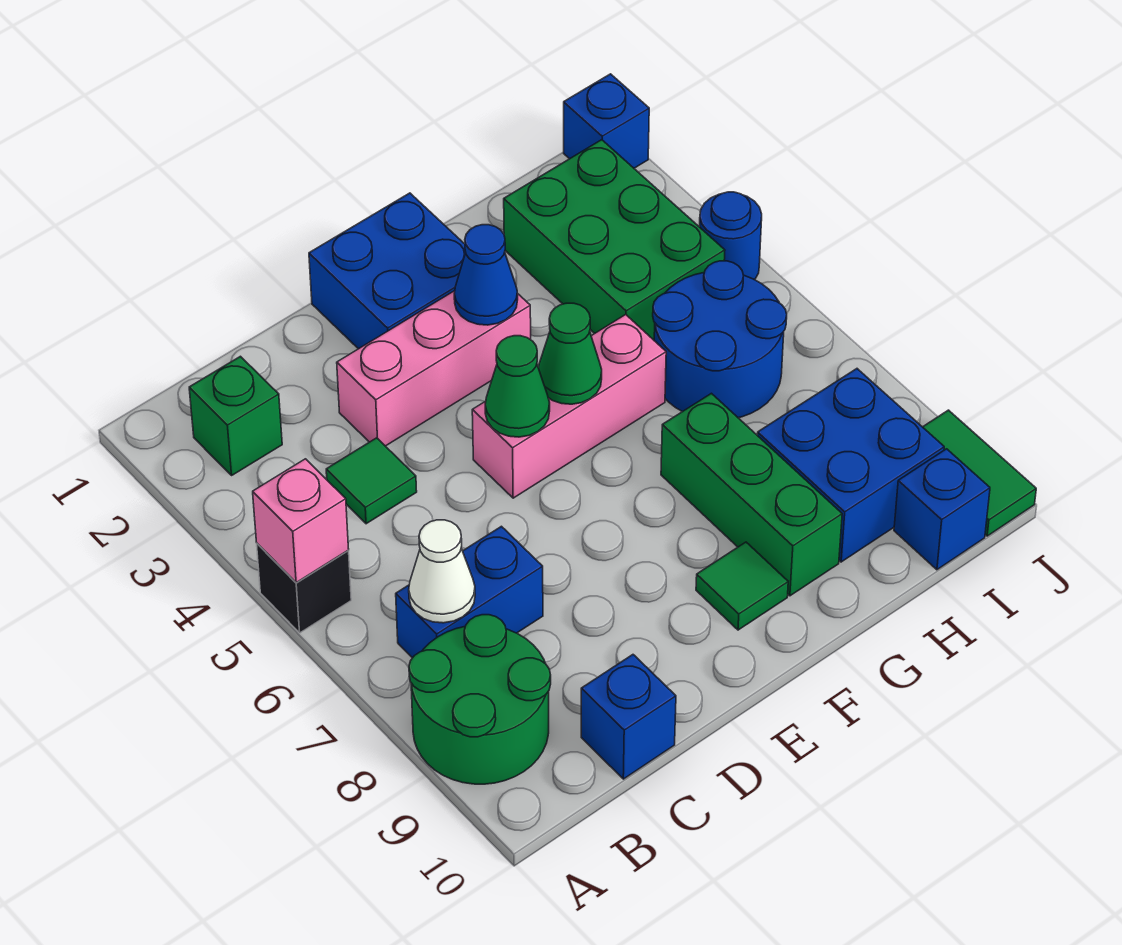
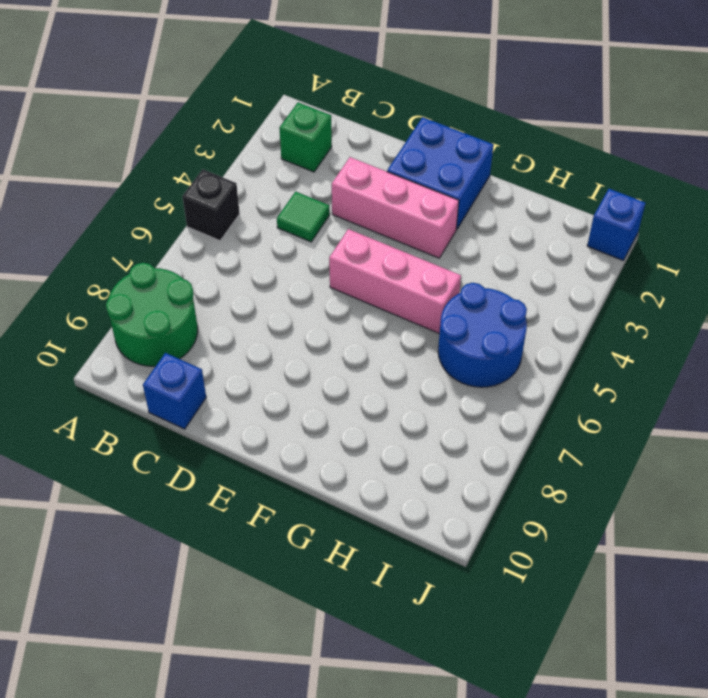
none -> blue 1x2 brick [396,526,543,658]
none -> green 1x1 tile [696,542,788,630]
none -> green 1x3 brick [661,393,842,596]

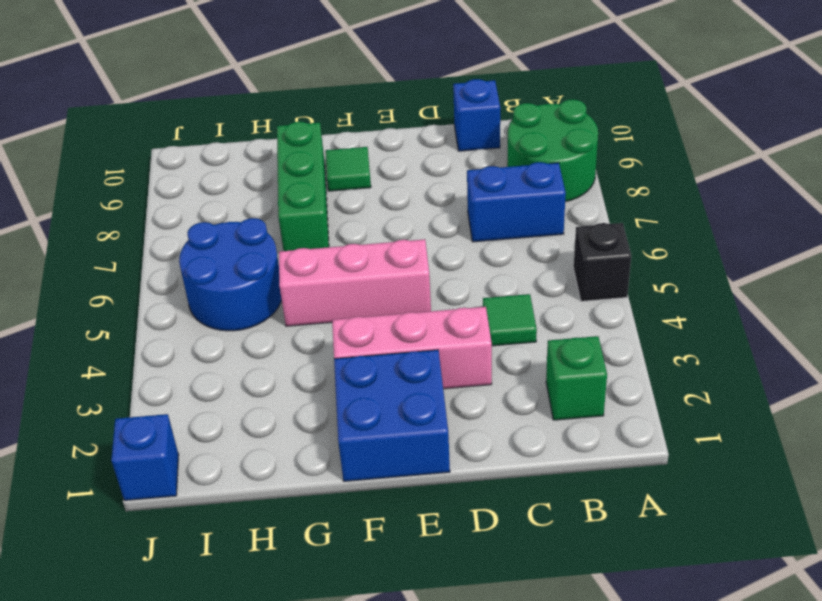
none -> green 2x3 brick [504,140,725,340]
none -> blue 2x2 brick [757,369,944,562]
none -> blue 1x1 brick [894,449,990,570]

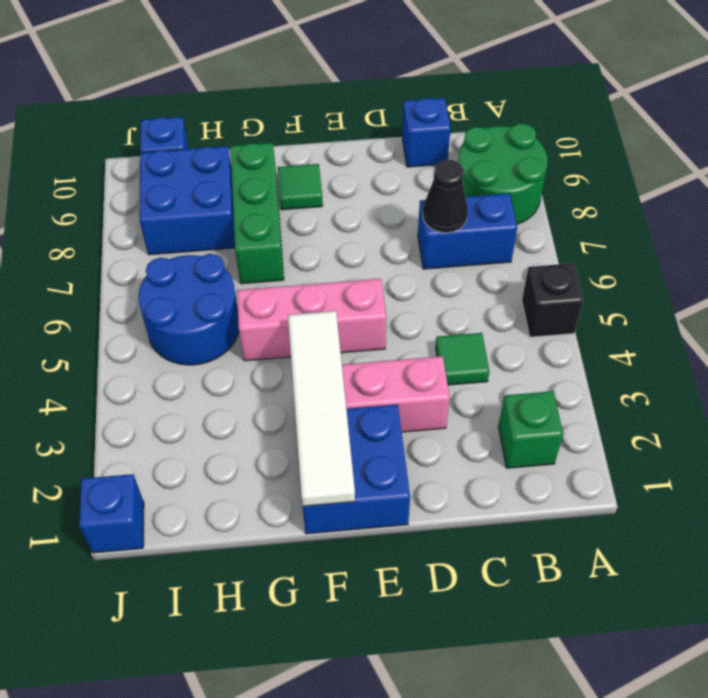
black 1x1 cone [423,160,468,233] -> none
white 1x4 tile [288,311,355,506] -> blue 1x1 cone [454,225,518,325]
none -> green 2x3 brick [504,140,725,340]
none -> blue 1x1 round brick [700,192,762,280]
none -> green 1x2 tile [923,410,1036,536]

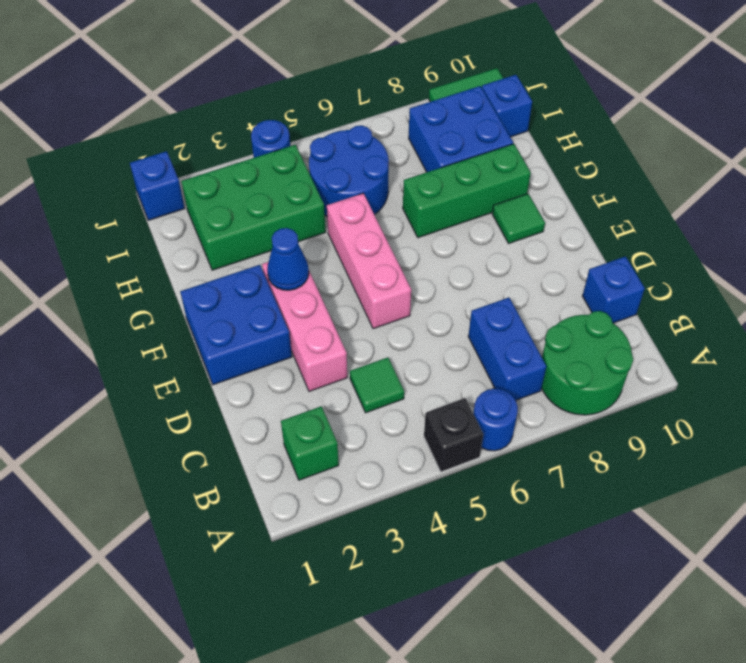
blue 1x1 round brick [473,389,518,451] -> none
none -> pink 1x1 brick [253,459,349,583]
none -> white 1x1 cone [409,520,475,623]
none -> green 1x1 cone [485,336,550,437]

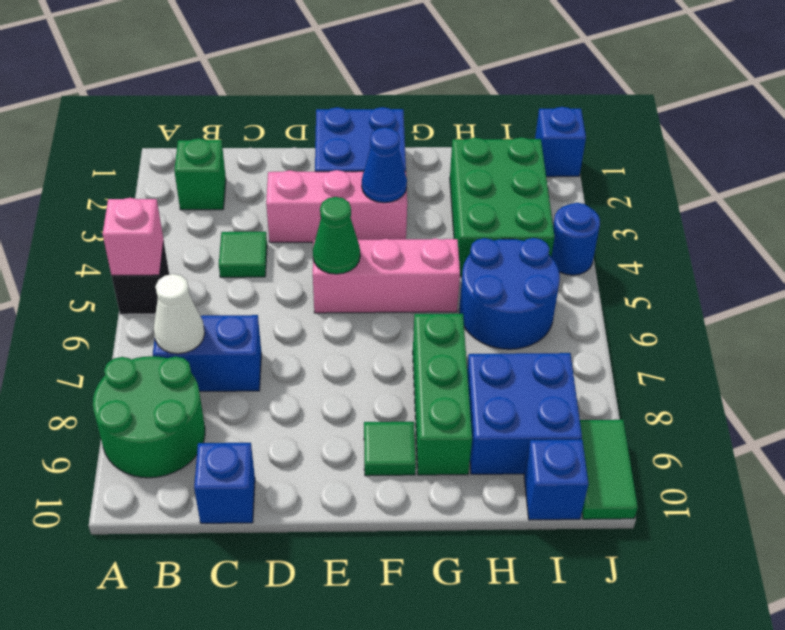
none -> green 1x1 cone [538,303,602,404]

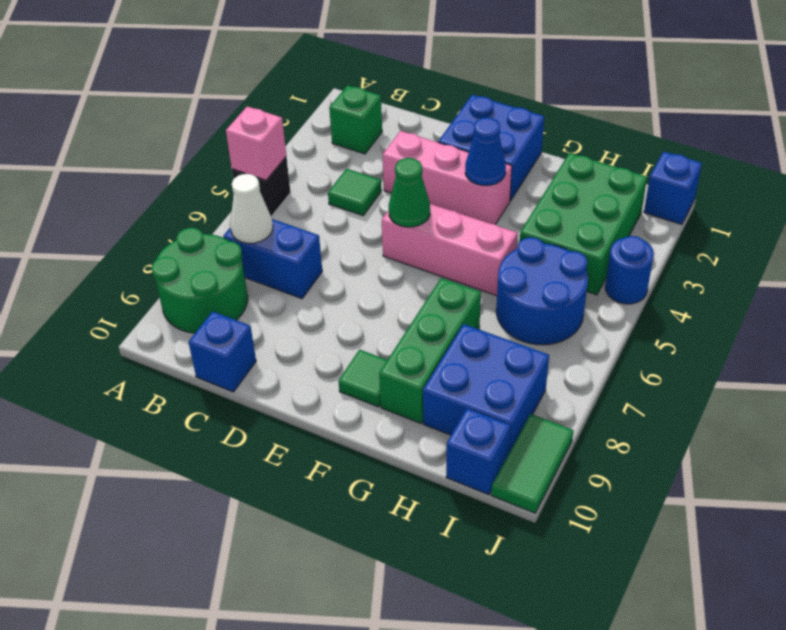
none -> green 1x1 cone [538,303,602,404]

